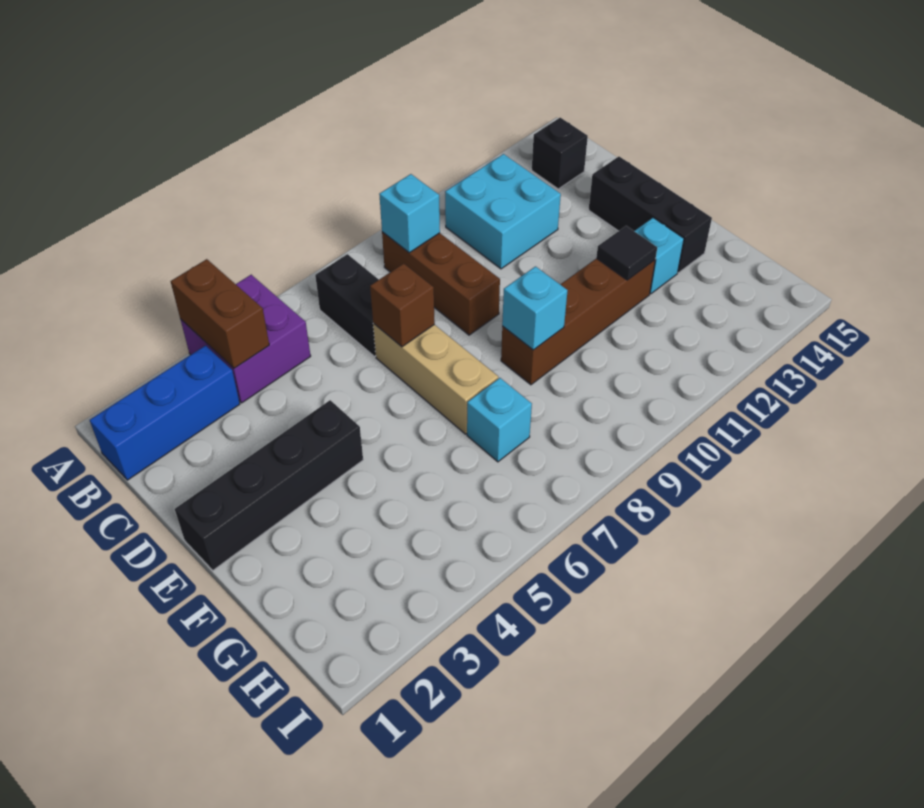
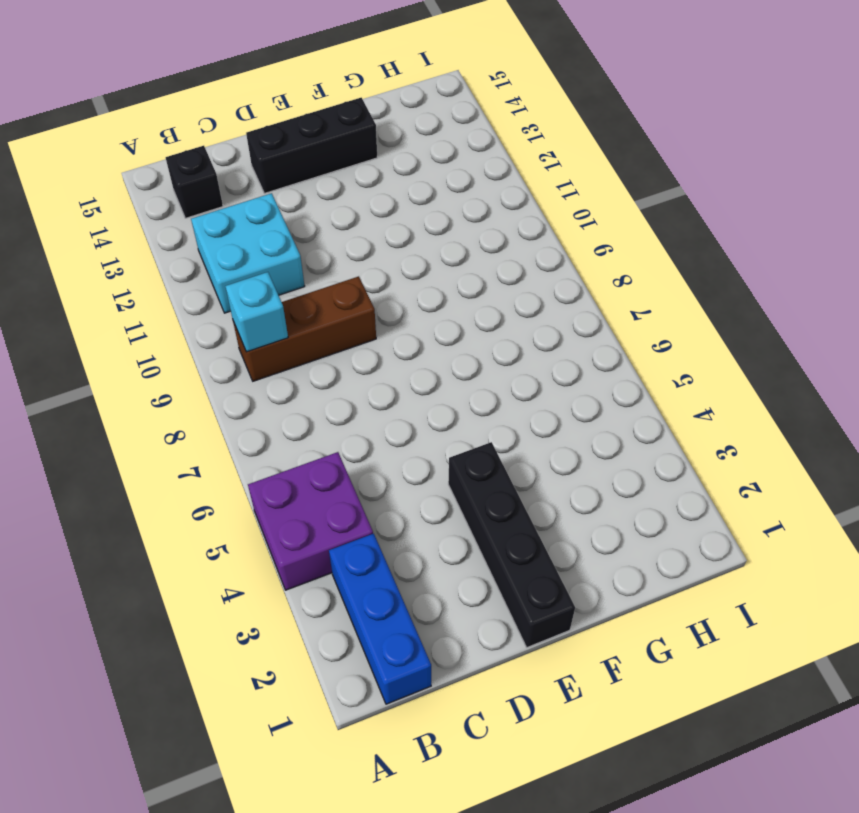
none -> black 1x2 brick [315,254,379,356]
none -> tan 1x3 brick [373,323,498,434]
none -> brown 1x4 brick [501,258,655,385]

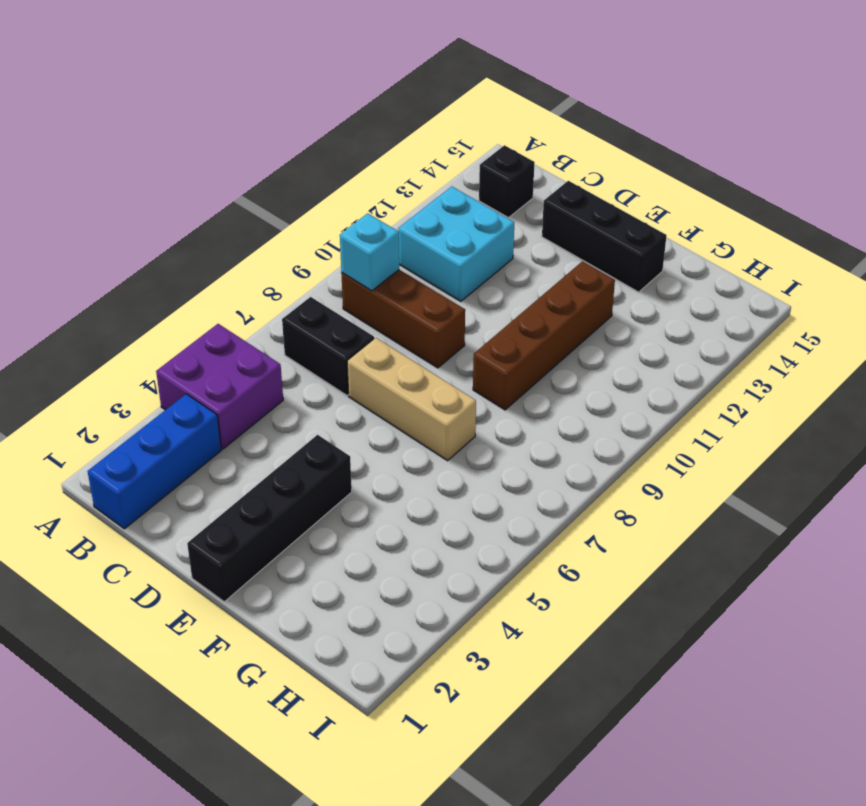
none -> cyan 1x1 brick [635,218,684,294]
none -> cyan 1x1 brick [467,378,532,462]
none -> brown 1x2 brick [171,259,269,368]

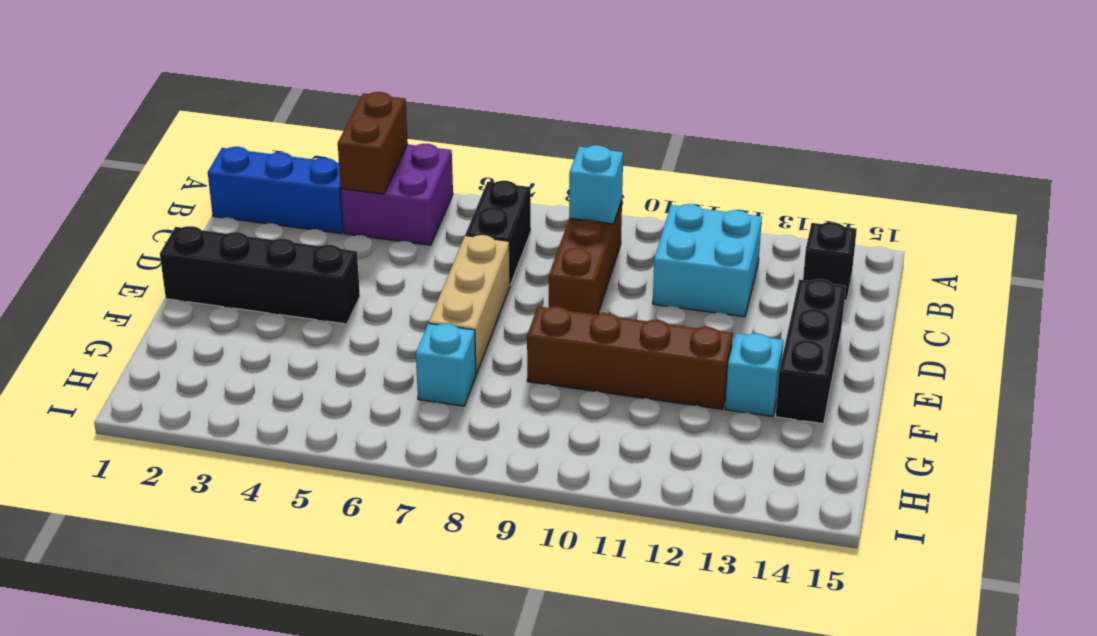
none -> brown 1x1 brick [370,263,435,347]
none -> cyan 1x1 brick [502,267,568,350]
none -> black 1x1 tile [596,226,657,280]

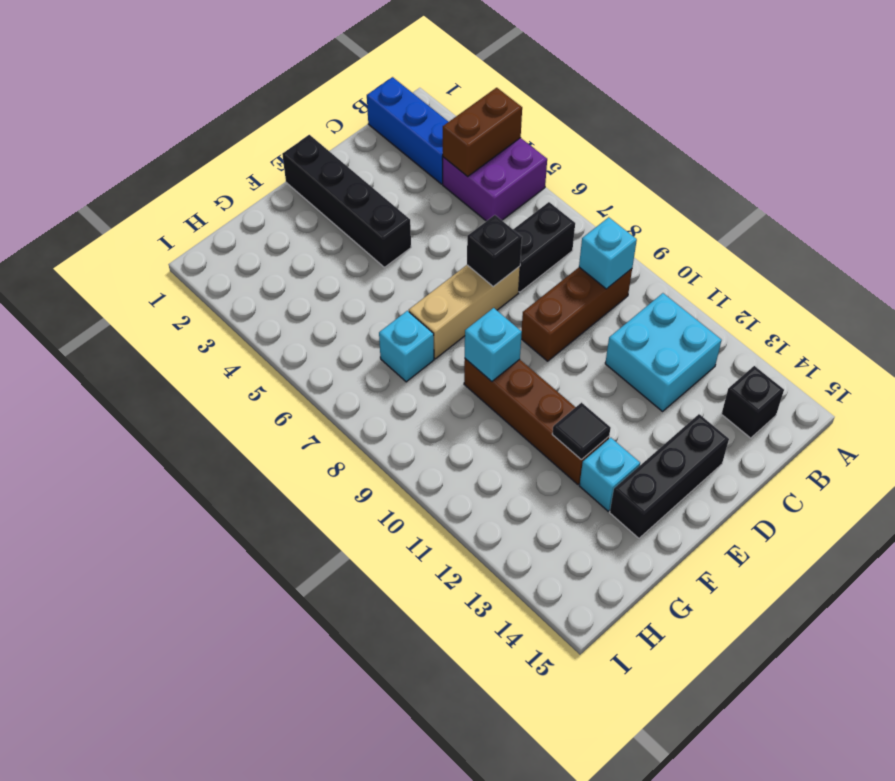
black 1x1 brick [467,215,522,287] -> brown 1x1 brick [370,263,435,347]

